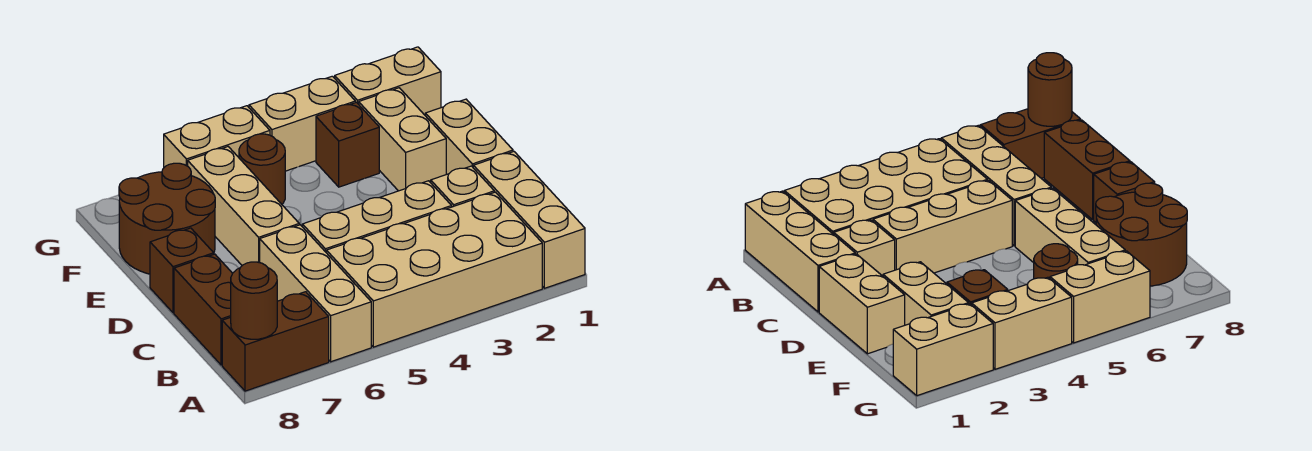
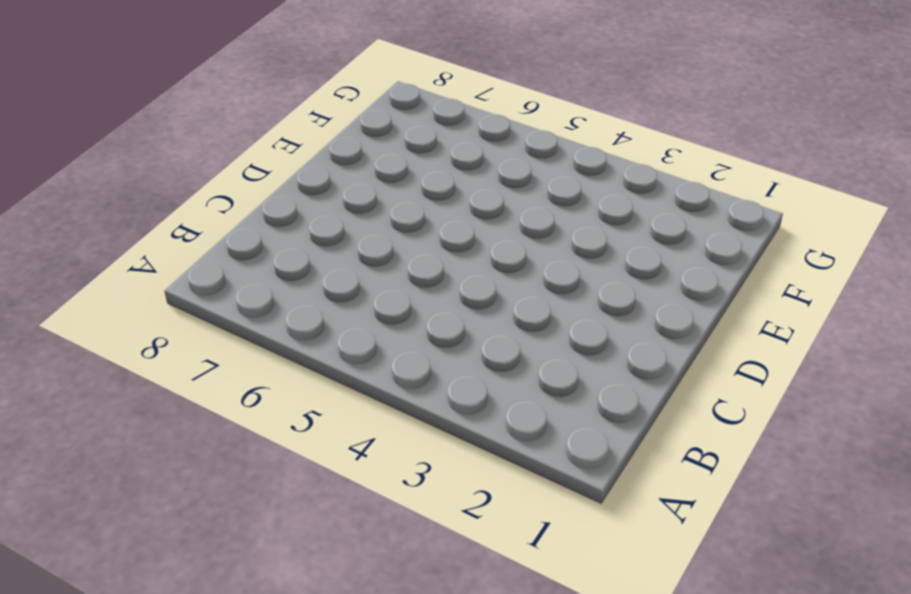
none -> tan 1x3 brick [473,152,585,288]
none -> tan 2x4 brick [326,192,542,347]
none -> tan 1x3 brick [260,225,371,362]

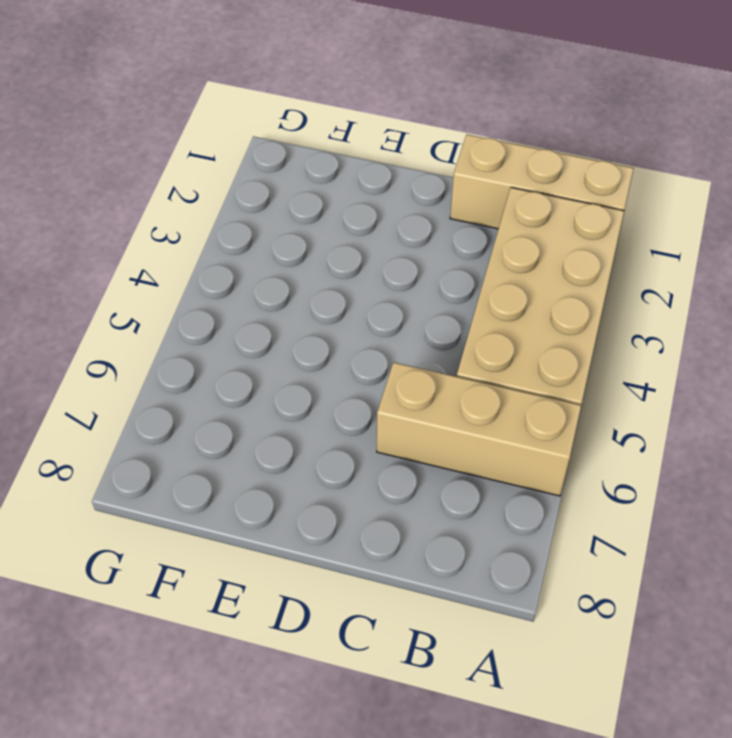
none -> brown 1x2 brick [222,292,329,391]
none -> brown 1x2 brick [174,254,233,365]
none -> tan 1x1 brick [431,166,494,207]

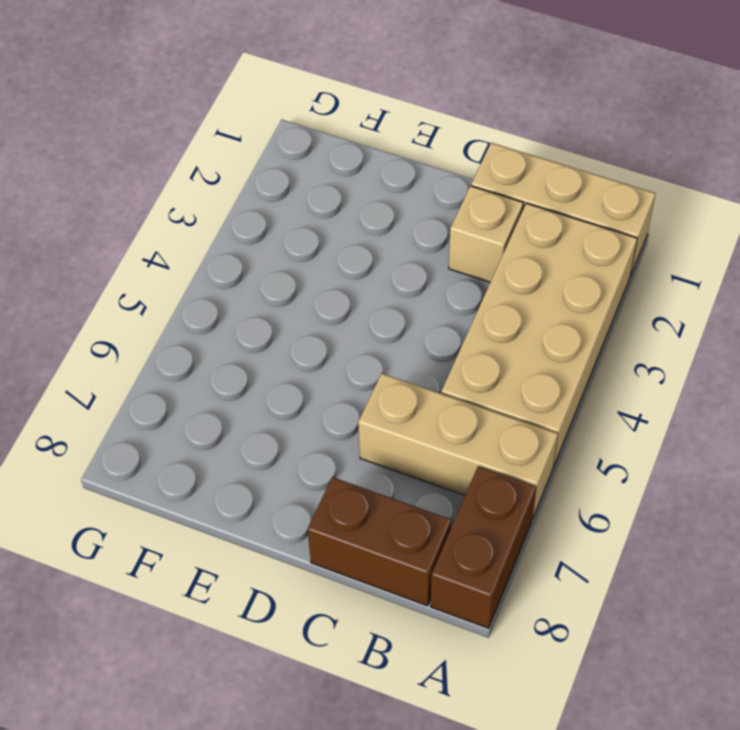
none -> tan 1x3 brick [302,181,452,252]
none -> tan 1x2 brick [425,99,513,174]
none -> tan 1x3 brick [188,147,299,265]

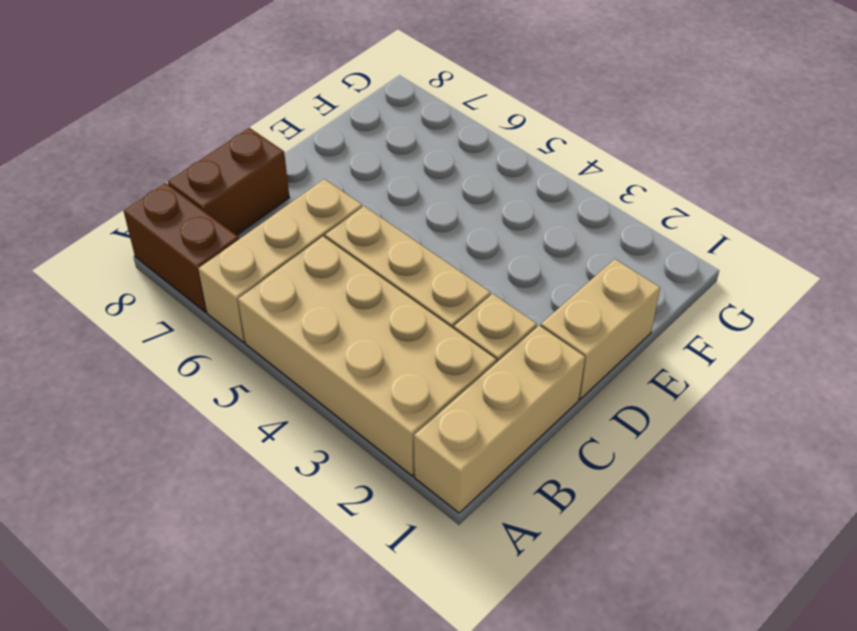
none -> tan 1x3 brick [188,147,299,265]
none -> brown 1x1 brick [150,228,214,313]
none -> tan 1x2 brick [359,88,446,191]

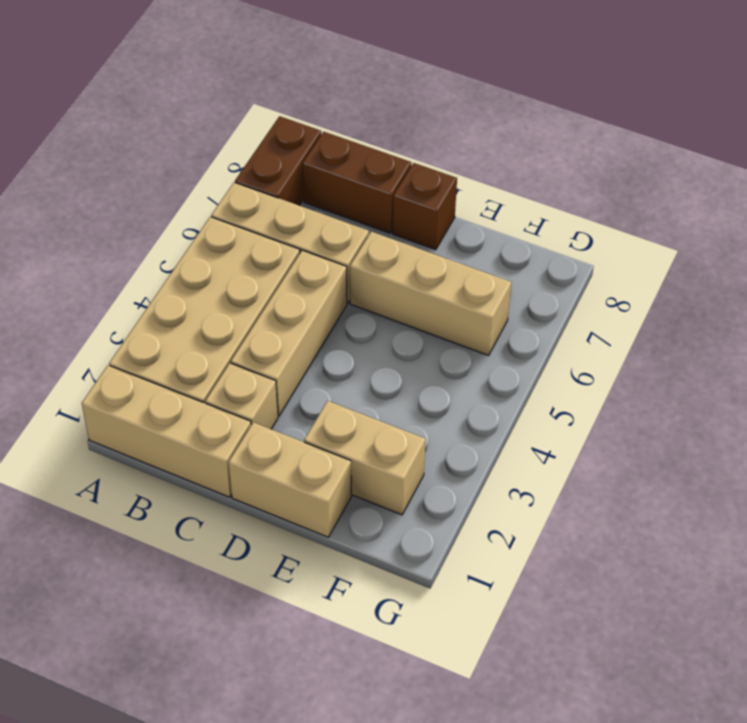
none -> brown 2x2 round brick [119,163,215,274]
none -> brown 1x1 brick [316,102,379,187]
none -> brown 1x1 round brick [239,134,285,204]

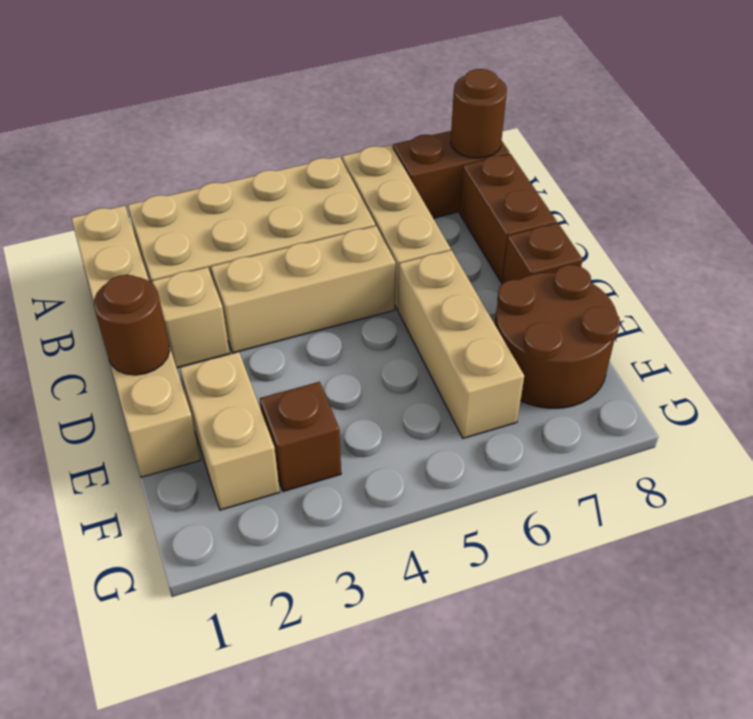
brown 1x1 round brick [94,275,170,375] -> brown 1x1 round brick moved to [239,134,285,204]
none -> tan 1x2 brick [335,47,441,115]
none -> tan 1x2 brick [249,76,355,171]
none -> tan 1x2 brick [164,106,270,167]

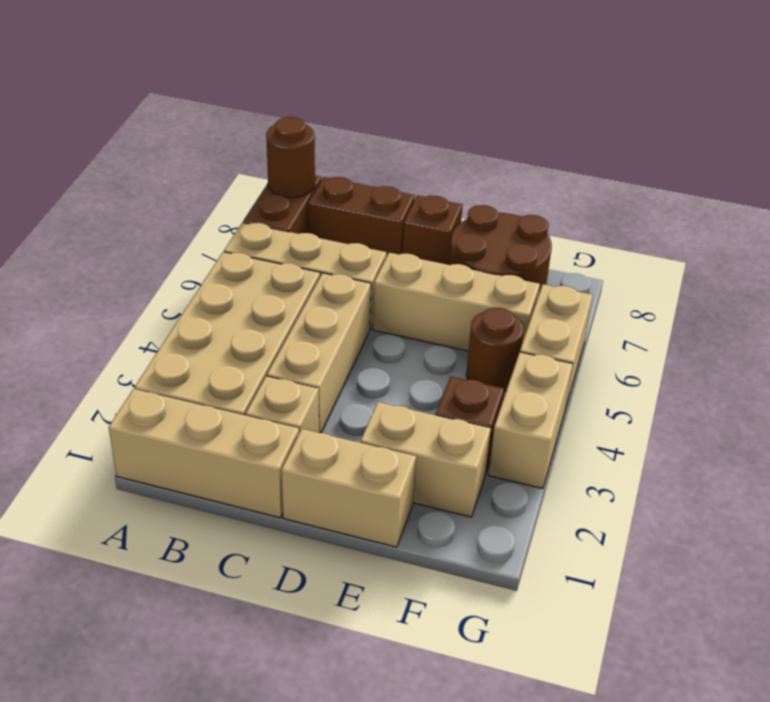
none -> tan 1x2 brick [335,47,441,115]

